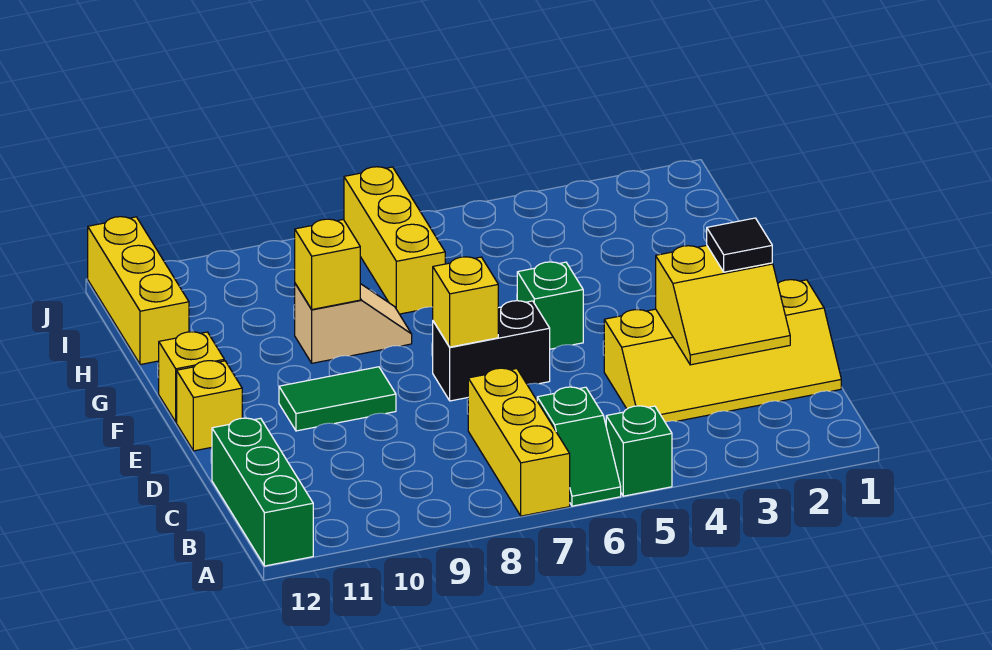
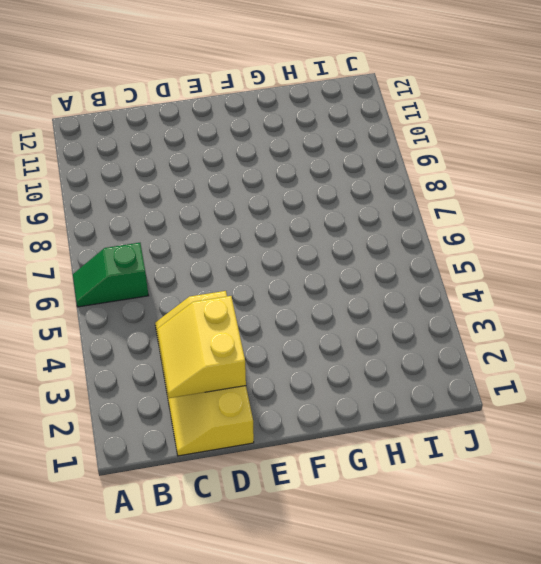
none -> green 1x1 brick [606,406,672,496]
none -> yellow 1x3 brick [468,368,570,516]
none -> green 1x3 brick [212,418,313,566]

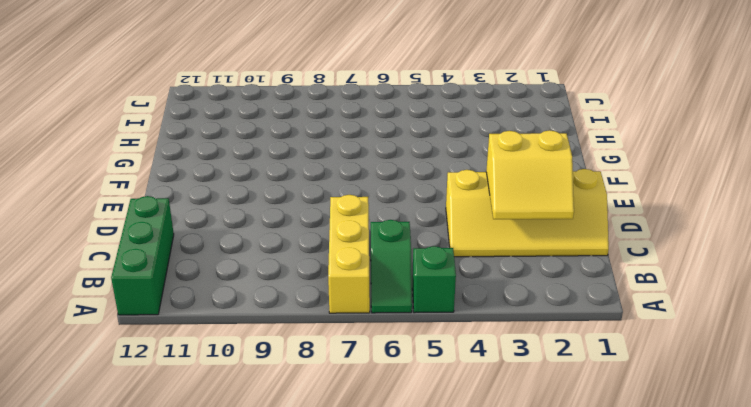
none -> black 1x2 brick [433,301,550,401]
none -> green 1x2 tile [279,367,396,431]
none -> yellow 1x1 brick [177,361,242,451]

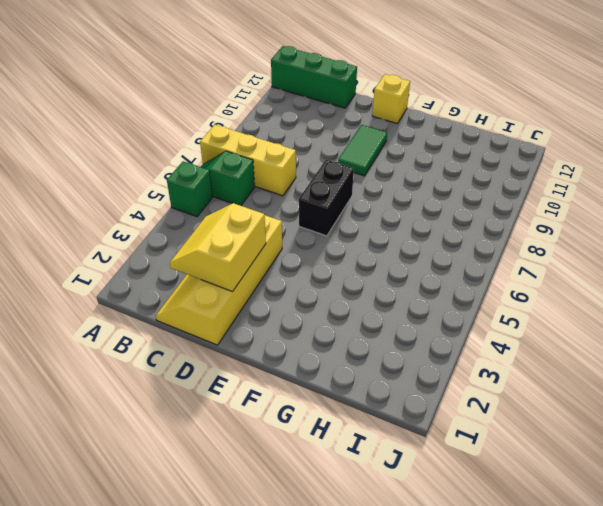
none -> green 1x1 brick [517,262,583,349]
none -> yellow 1x1 brick [159,332,224,422]
none -> tan 1x2 slope [295,284,412,363]

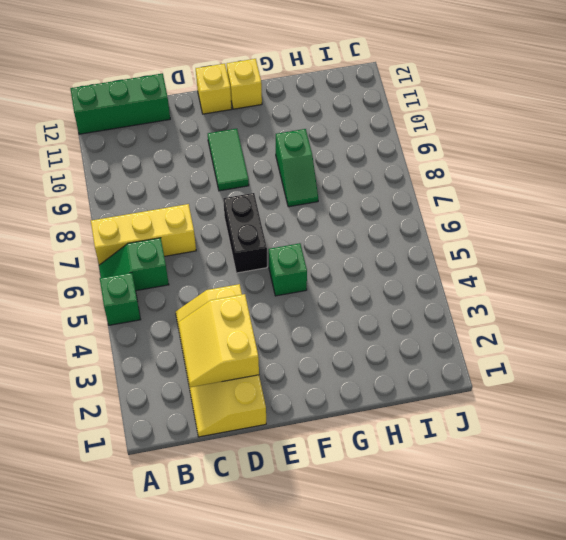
green 1x2 slope [276,129,318,207] -> tan 1x2 slope [295,284,412,363]
none -> yellow 1x3 brick [344,167,445,314]
none -> yellow 1x3 brick [88,217,189,365]
none -> yellow 1x1 brick [433,257,498,347]

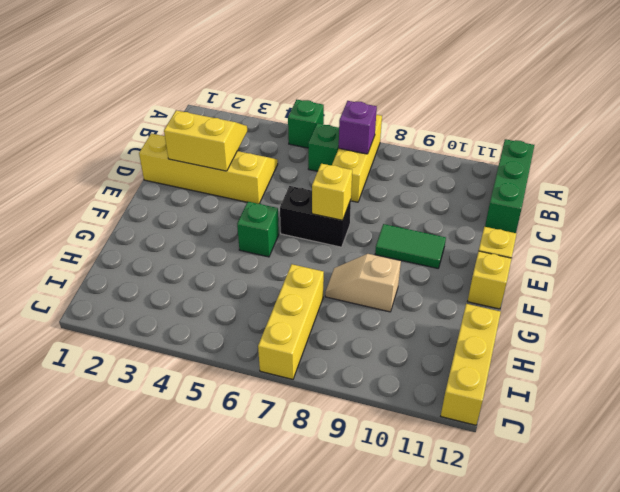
purple 1x1 brick [339,101,377,154] -> none
none -> yellow 1x1 brick [295,219,360,309]
none -> black 1x1 tile [707,218,772,272]

